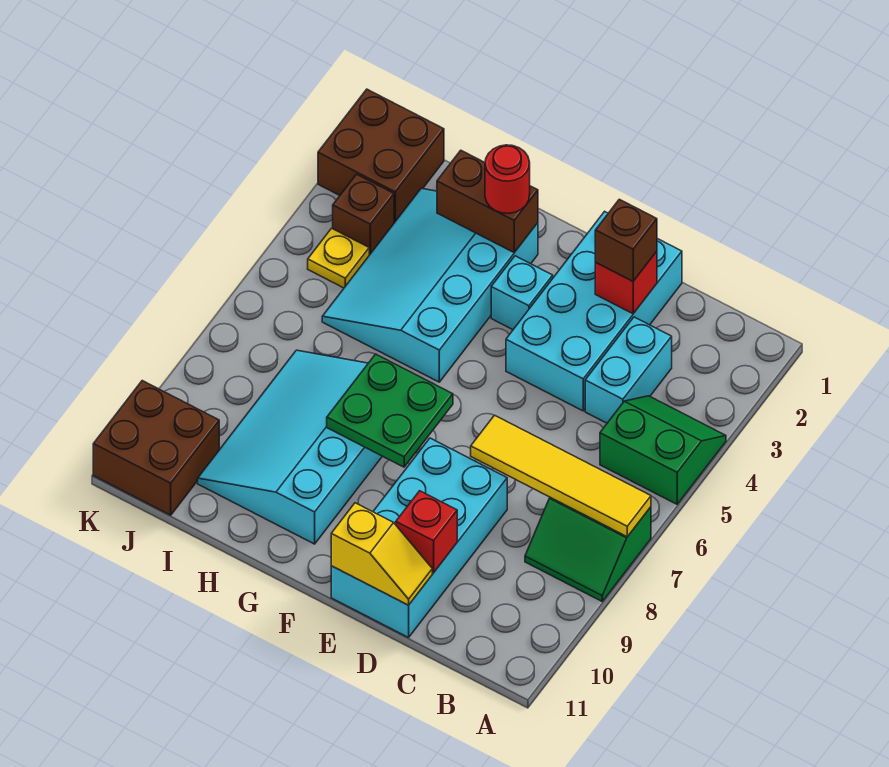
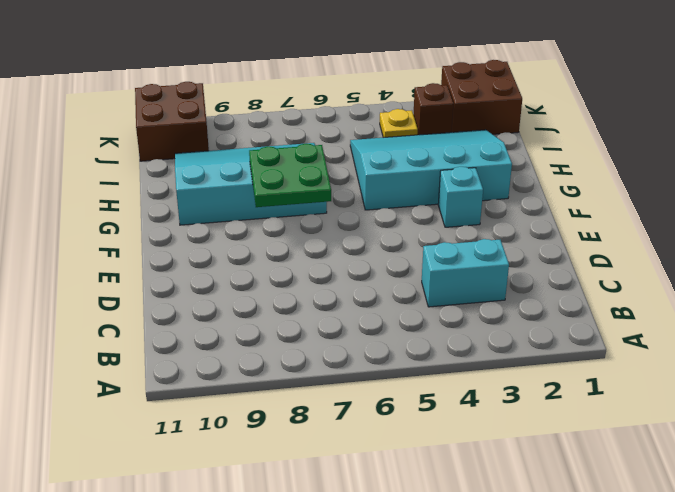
none -> green 2x2 slope [600,396,726,504]
none -> green 2x2 slope [525,497,651,601]
none -> cyan 2x4 brick [506,211,682,411]

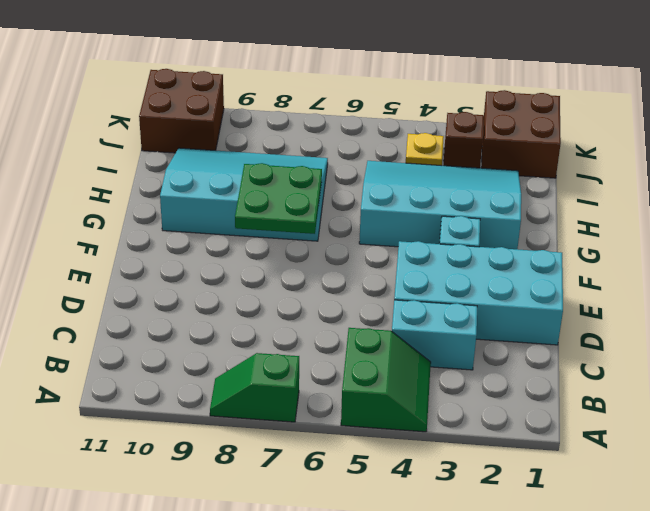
green 1x2 slope [210,353,299,422] -> green 2x2 slope [525,497,651,601]
none -> cyan 2x4 brick [331,438,507,638]
none -> yellow 1x4 tile [471,415,651,537]
none -> red 1x1 brick [595,251,657,314]

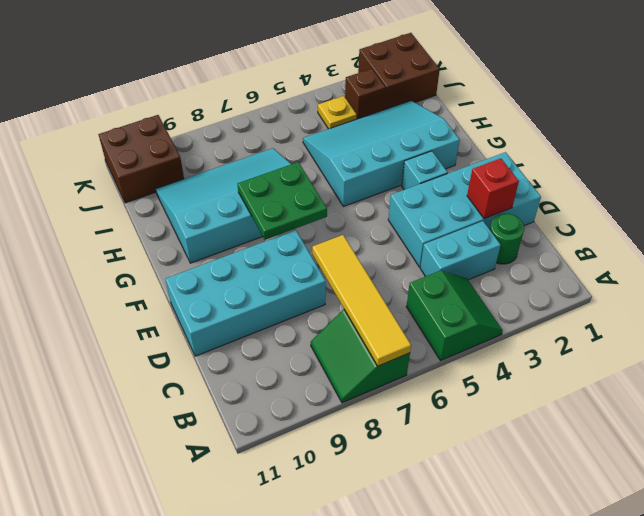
green 1x1 round brick [490,214,524,264] -> none
none -> red 1x1 brick [396,491,457,573]
none -> yellow 1x2 slope [331,503,432,605]
none -> brown 1x2 brick [437,150,538,252]

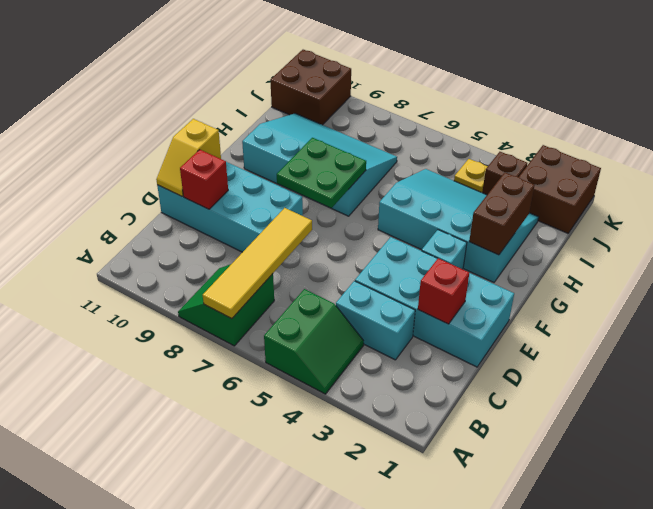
none -> brown 1x1 brick [595,199,657,281]
none -> red 1x1 round brick [485,145,530,213]

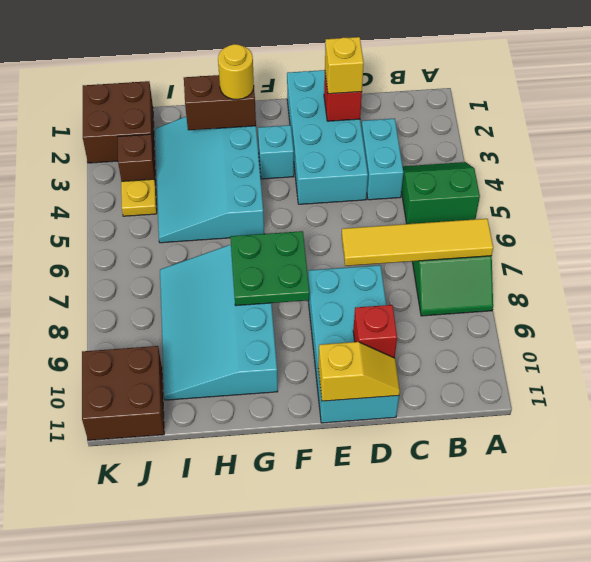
yellow 1x1 brick [325,37,364,94] -> brown 1x1 brick [595,199,657,281]
yellow 1x1 round brick [218,44,254,100] -> red 1x1 round brick [485,145,530,213]

